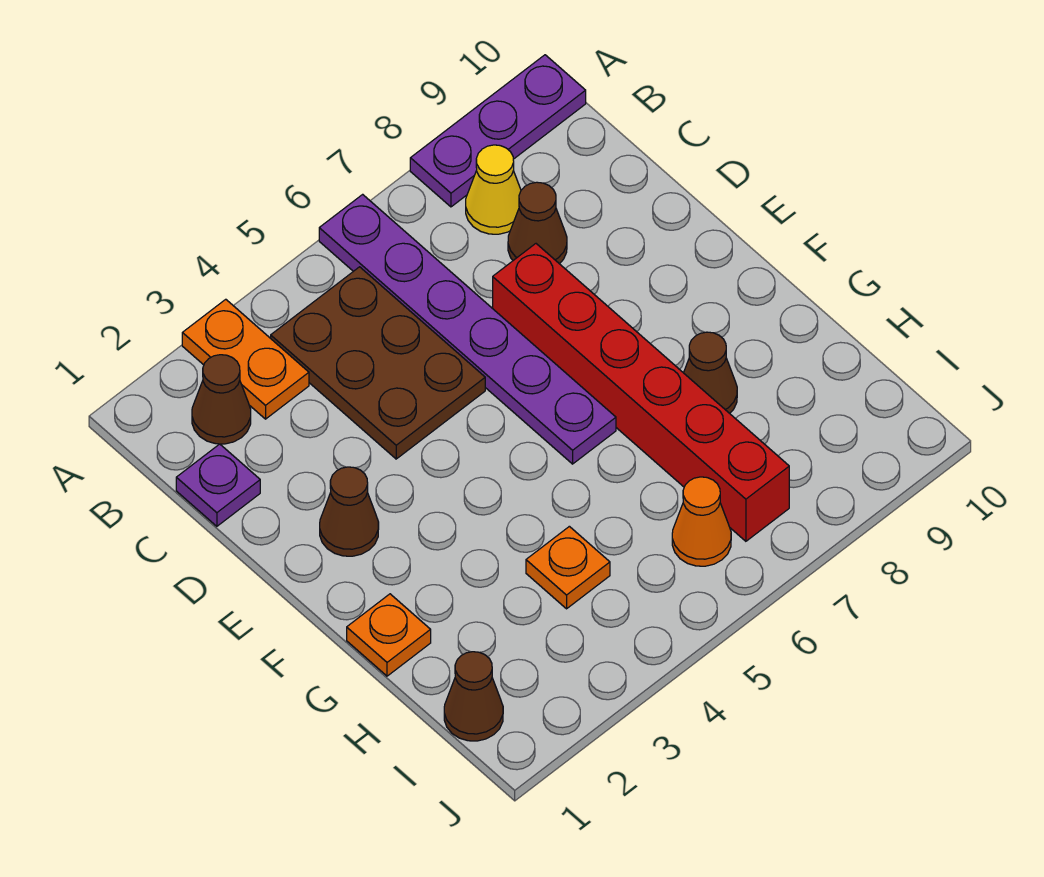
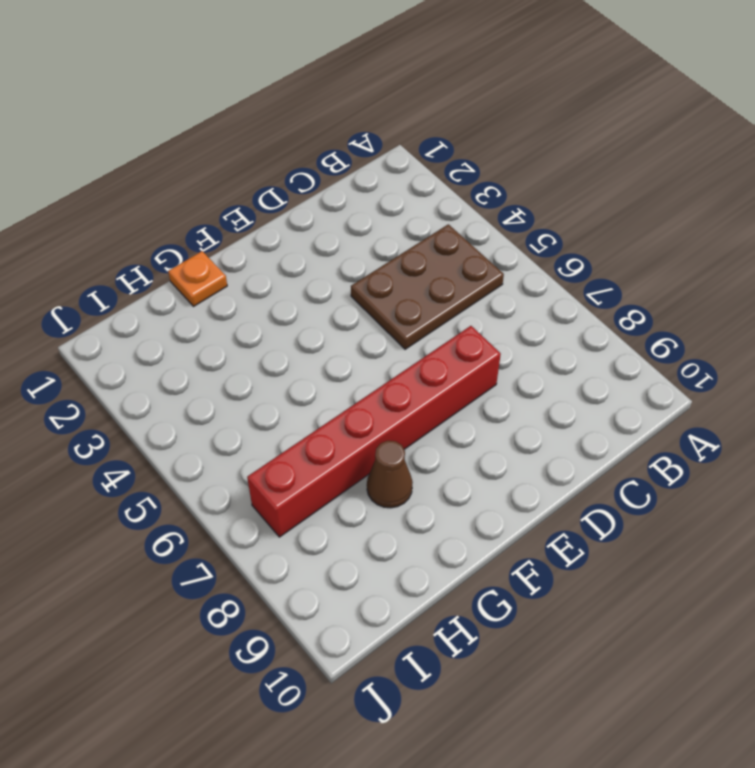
none -> orange 1x2 plate [182,299,309,419]
none -> purple 1x6 plate [319,194,616,464]
none -> purple 1x3 plate [410,55,586,207]

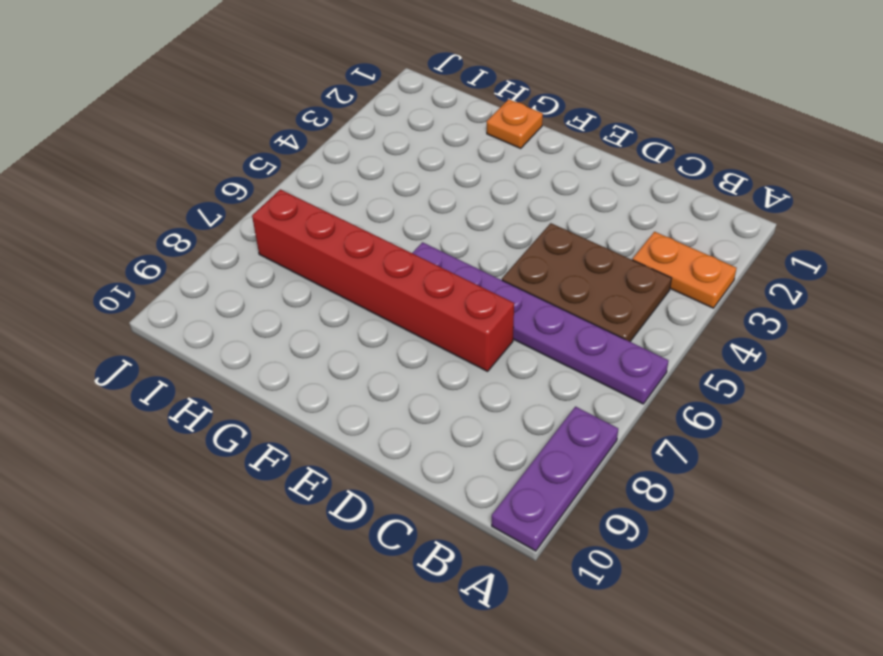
none -> brown 1x1 cone [192,355,251,444]
none -> yellow 1x1 cone [466,145,521,234]
none -> purple 1x1 plate [176,444,260,526]

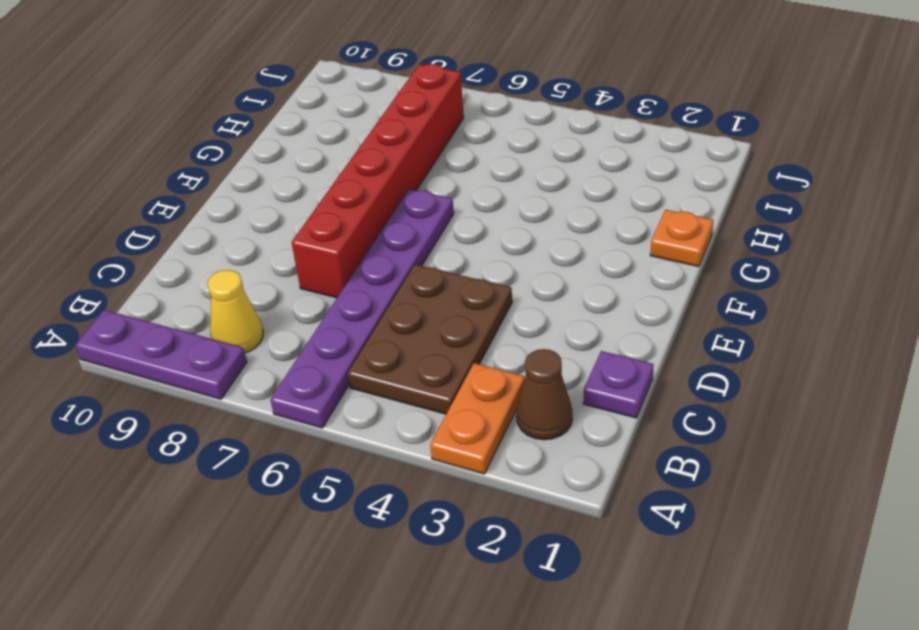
none -> brown 1x1 cone [508,182,567,264]
none -> brown 1x1 cone [320,467,379,556]
none -> brown 1x1 cone [684,332,737,413]

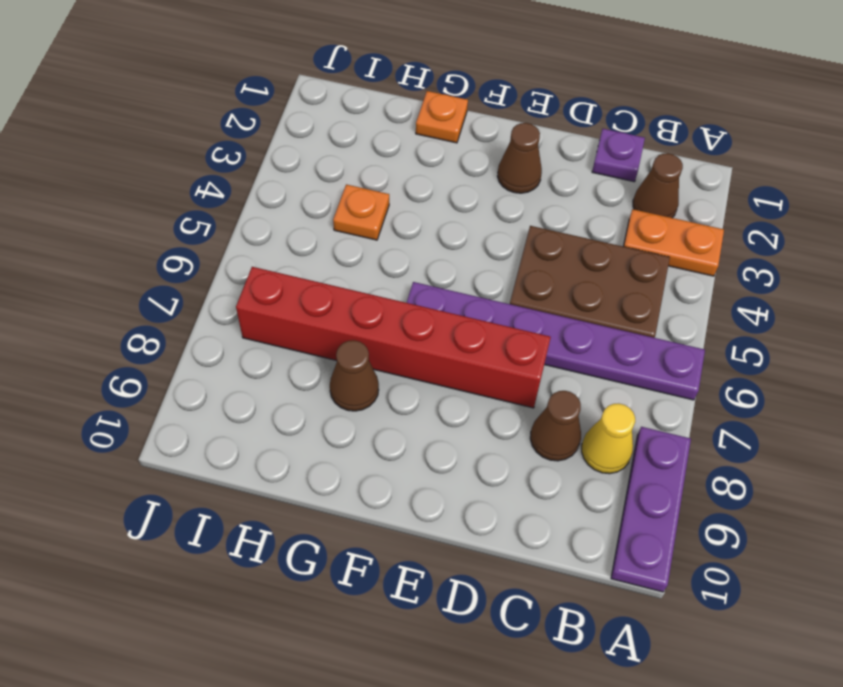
none -> brown 1x1 cone [444,652,503,741]
none -> orange 1x1 cone [672,477,731,566]

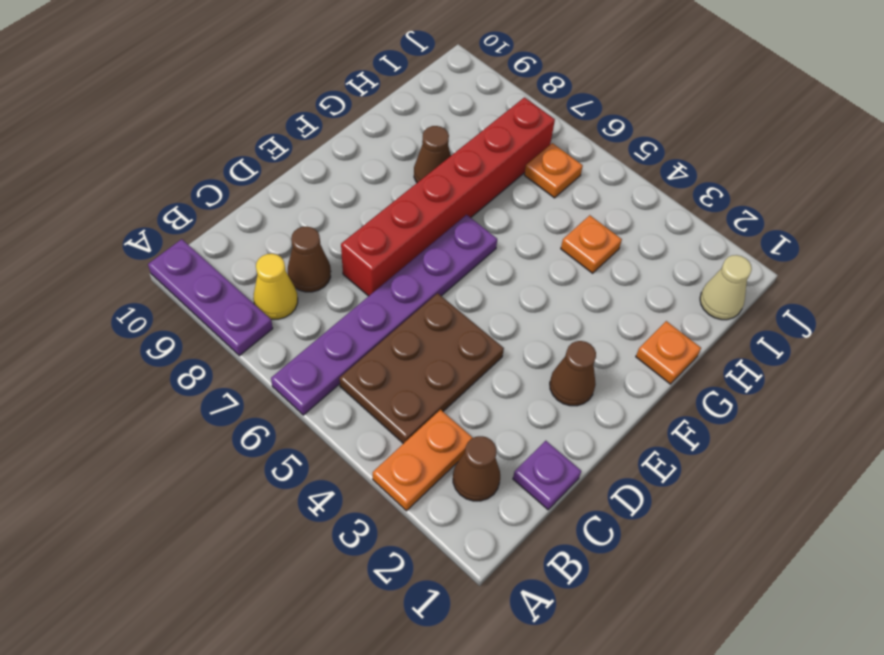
tan 1x1 cone [700,255,752,320] -> brown 1x1 cone [444,652,503,741]
orange 1x1 plate [524,143,583,198] -> orange 1x1 cone [672,477,731,566]

